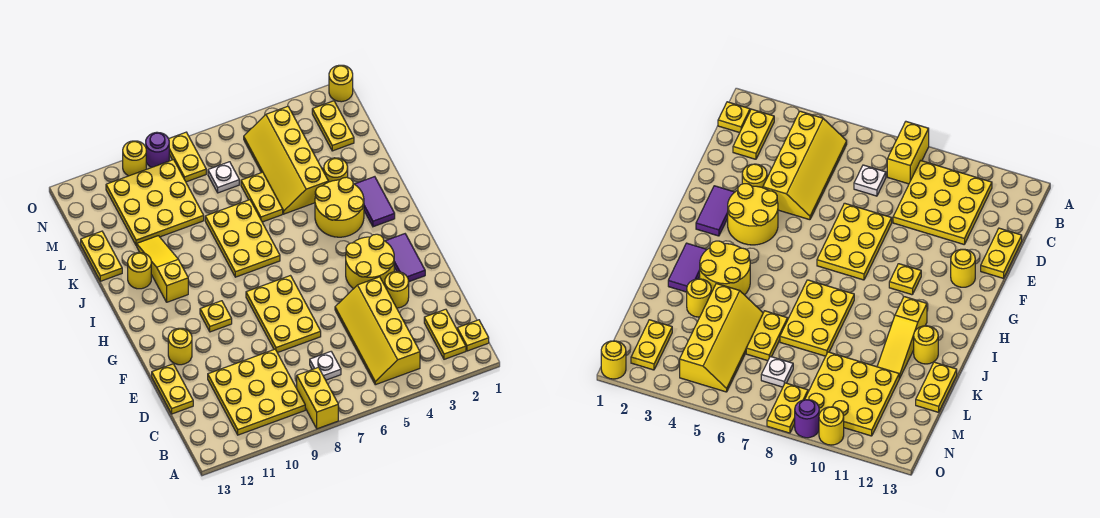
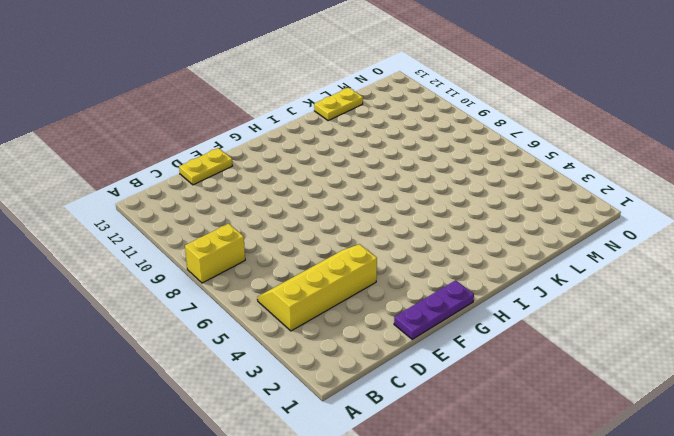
purple 1x3 plate [394,280,474,339] -> none
none -> yellow 1x1 plate [457,320,489,351]
none -> yellow 1x2 plate [424,309,466,359]
none -> yellow 3x3 plate [208,349,305,435]

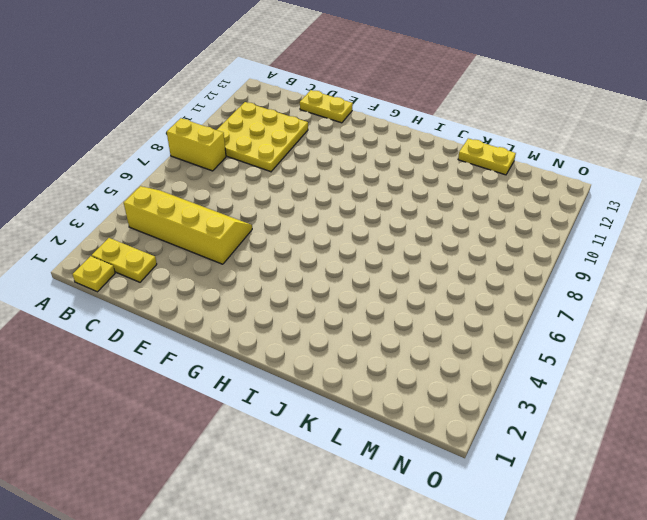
none -> white 1x1 plate [310,352,341,380]
none -> yellow 1x1 round brick [385,272,409,308]
none -> yellow 2x3 plate [246,276,321,353]

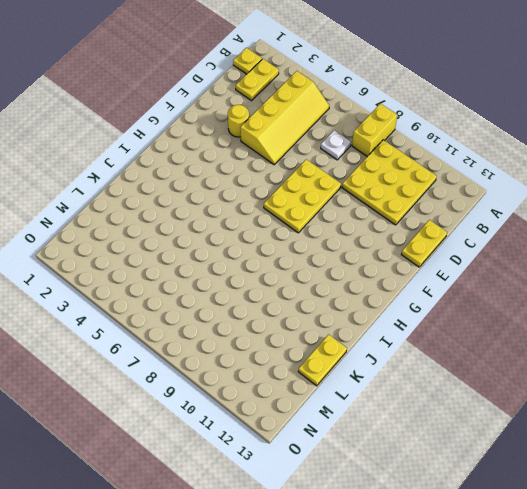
none -> purple 1x2 tile [385,234,425,282]
none -> yellow 2x2 round brick [346,234,394,289]
none -> yellow 1x1 round brick [168,328,192,365]

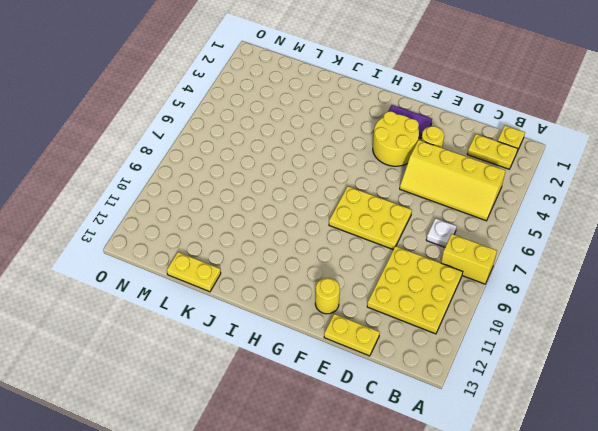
none -> yellow 1x1 plate [200,301,232,332]
none -> purple 1x2 tile [355,177,395,227]
none -> yellow 2x2 round brick [315,177,364,237]

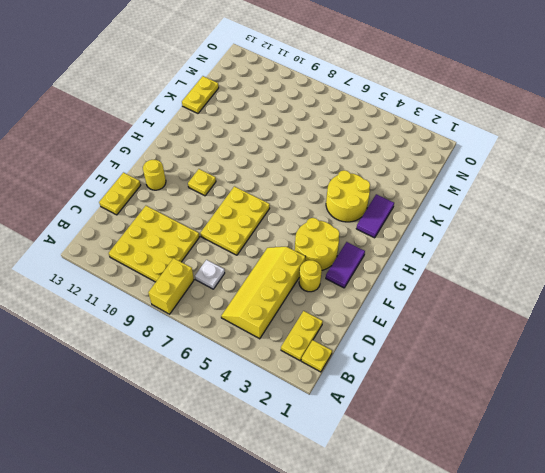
none -> yellow 2x3 plate [205,200,280,277]
none -> yellow 1x3 slope [137,236,188,302]
none -> yellow 1x1 round brick [128,252,151,289]

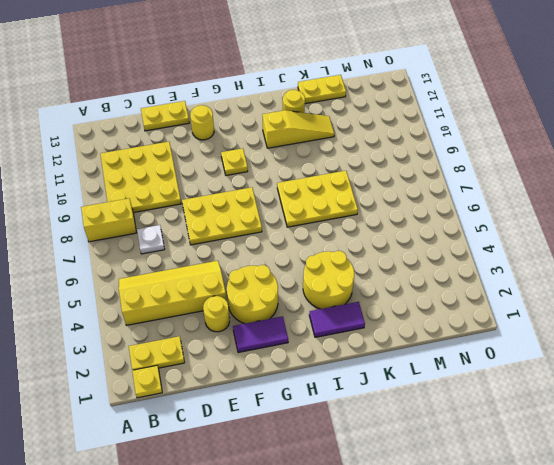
none -> yellow 1x1 round brick [324,158,348,182]
none -> yellow 2x4 slope [244,106,329,214]
none -> yellow 1x2 plate [241,172,283,222]

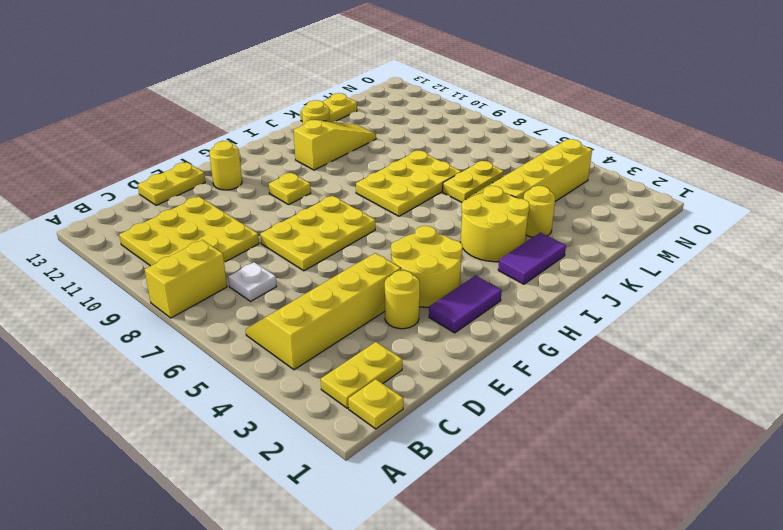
none -> yellow 3x3 plate [106,160,204,246]
none -> yellow 1x2 plate [312,101,354,151]
none -> white 1x1 plate [208,162,239,193]

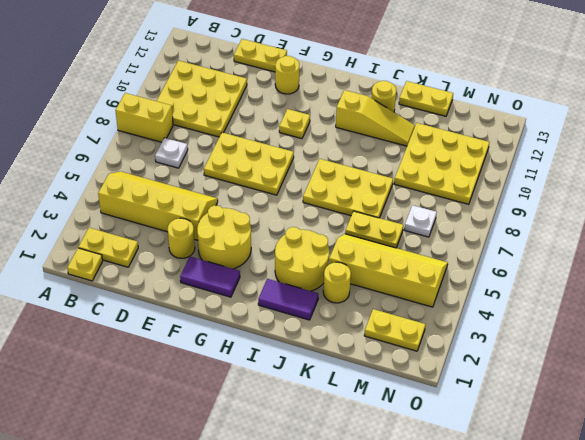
none -> yellow 1x2 plate [169,132,206,182]
none -> yellow 1x1 round brick [329,65,353,102]
none -> purple 1x1 round brick [146,132,169,168]

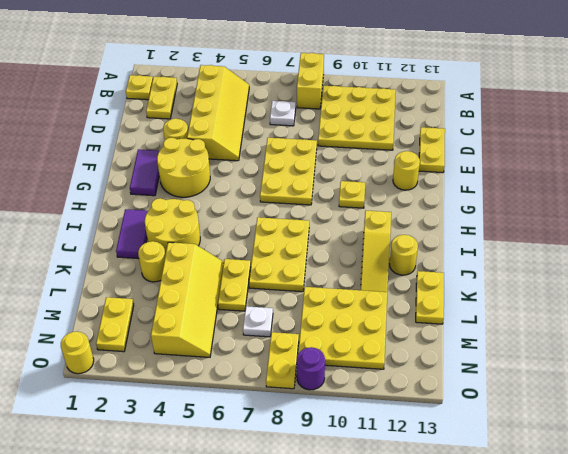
none -> yellow 1x1 round brick [123,141,146,176]

